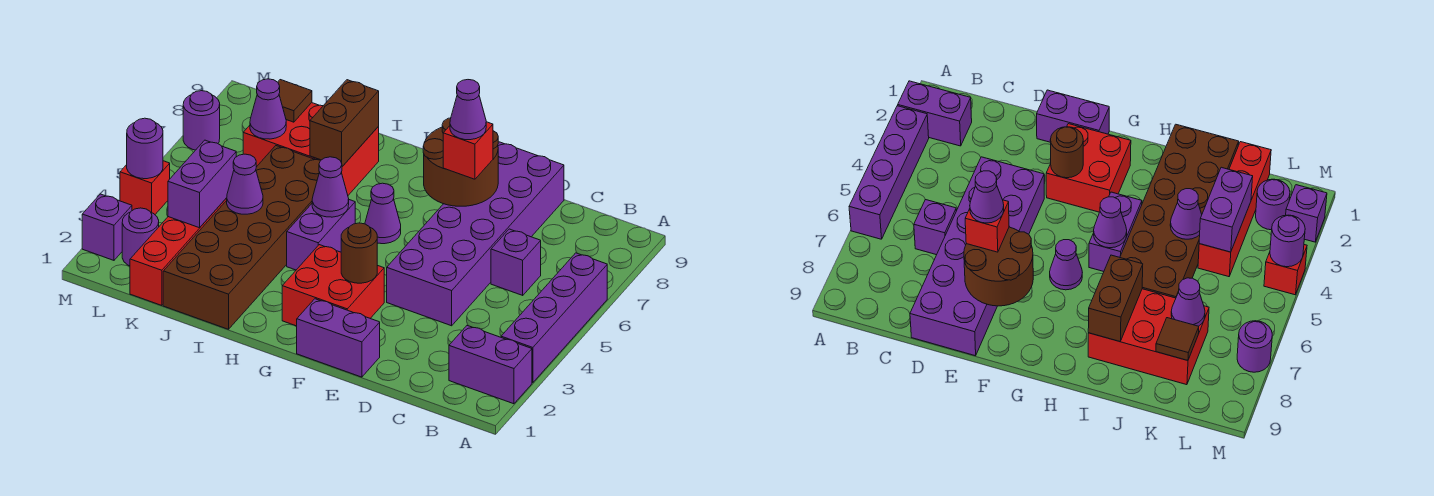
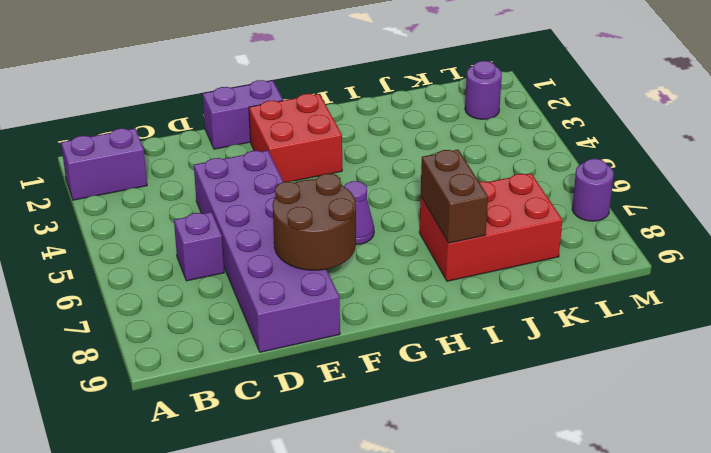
none -> purple 1x4 brick [501,253,607,383]
none -> purple 1x2 brick [287,200,355,270]
none -> brown 2x6 brick [163,146,321,329]

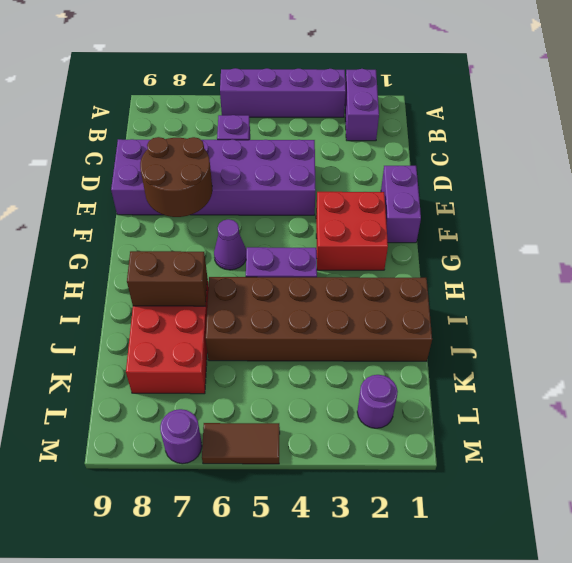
brown 1x2 tile [202,423,280,464] -> none
none -> red 1x4 brick [130,198,227,305]
none -> purple 1x1 brick [82,194,132,260]
none -> red 1x1 brick [120,161,170,214]

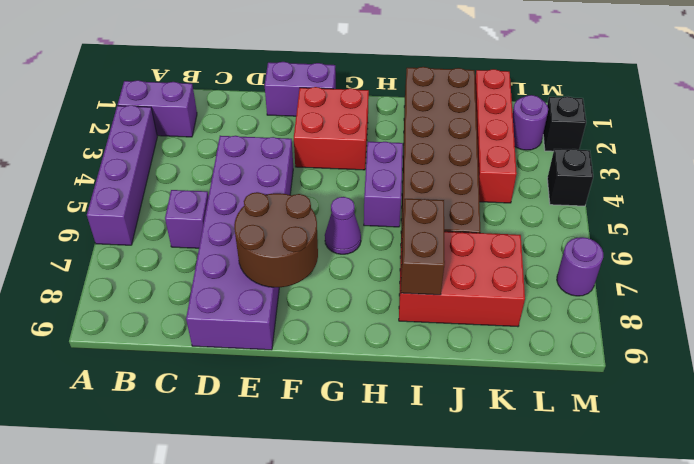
black 1x1 brick [543,96,586,151] -> purple 1x1 brick [82,194,132,260]
black 1x1 brick [547,149,593,206] -> red 1x1 brick [120,161,170,214]
none -> brown 1x1 round brick [341,223,377,283]
none -> purple 1x1 cone [312,157,349,217]
none -> purple 1x1 cone [227,154,263,214]

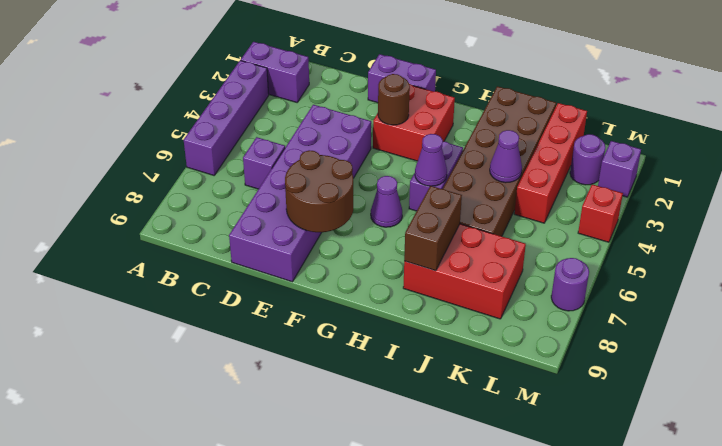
none -> purple 1x2 brick [168,140,236,228]
none -> purple 1x1 cone [250,79,286,139]
none -> brown 1x1 tile [278,80,312,122]

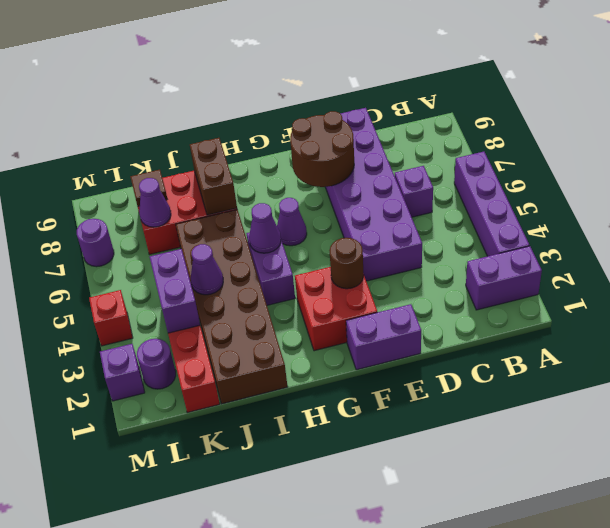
none -> purple 1x1 round brick [127,118,163,179]
none -> red 1x1 brick [443,122,493,179]
none -> purple 1x1 cone [450,80,486,140]

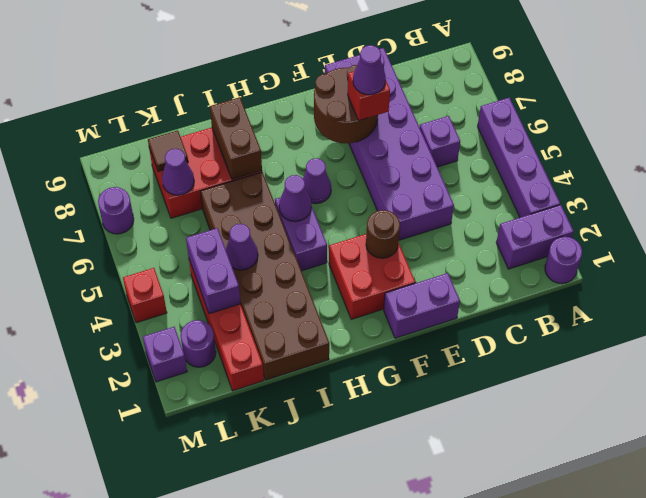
purple 1x1 round brick [545,237,582,284] -> purple 1x1 round brick moved to [127,118,163,179]

